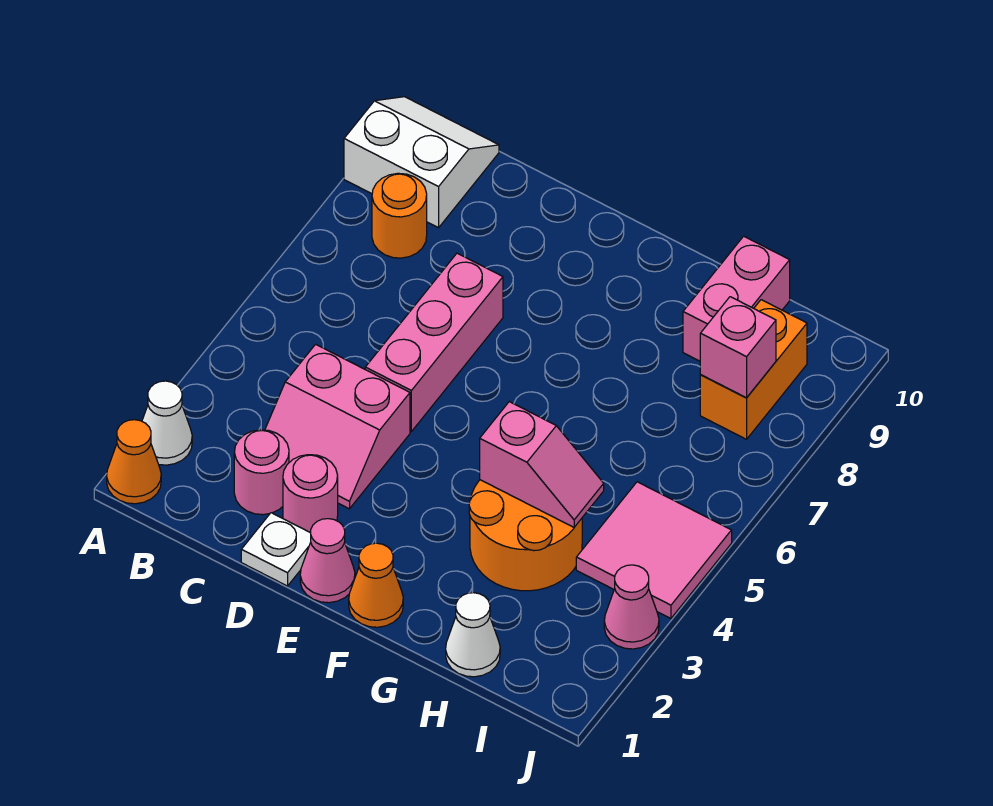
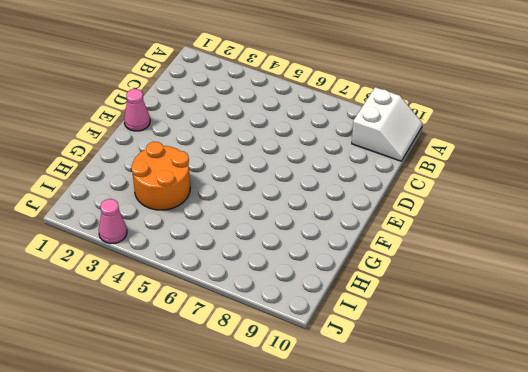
none -> orange 1x1 cone [107,420,161,504]
none -> white 1x1 cone [142,381,192,465]
none -> orange 1x1 round brick [372,173,427,258]

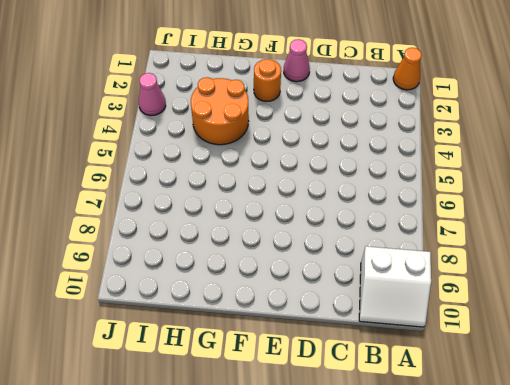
orange 1x1 round brick [254,59,281,101] -> orange 1x1 round brick moved to [372,173,427,258]
none -> white 1x1 cone [142,381,192,465]
none -> pink 1x1 round brick [234,430,289,515]
none -> pink 2x2 slope [265,344,410,509]

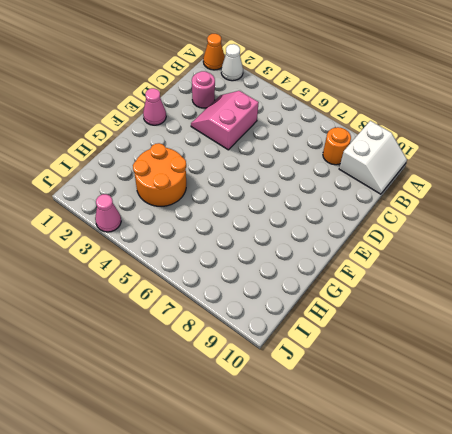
none -> white 1x1 plate [241,513,311,586]
none -> pink 1x1 round brick [283,455,338,533]
none -> pink 1x3 brick [365,253,503,431]

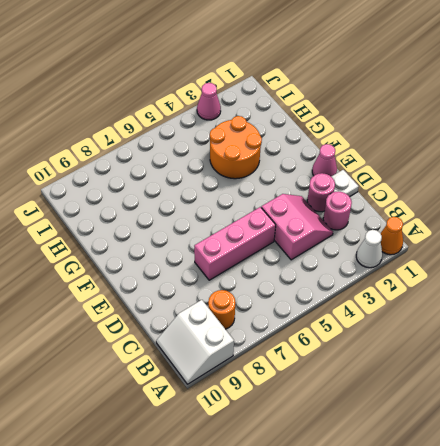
none -> orange 1x1 cone [349,543,403,627]
none -> white 1x1 cone [446,593,500,677]
none -> pink 1x2 brick [683,236,790,361]

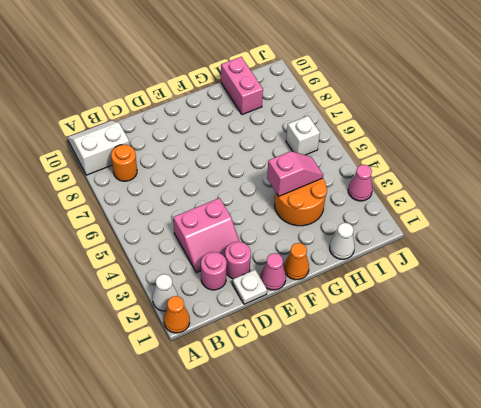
white 1x1 brick [286,116,320,155] -> none
none -> pink 1x3 brick [365,253,503,431]
none -> pink 2x2 tile [576,482,732,618]
none -> orange 1x2 brick [700,300,807,439]

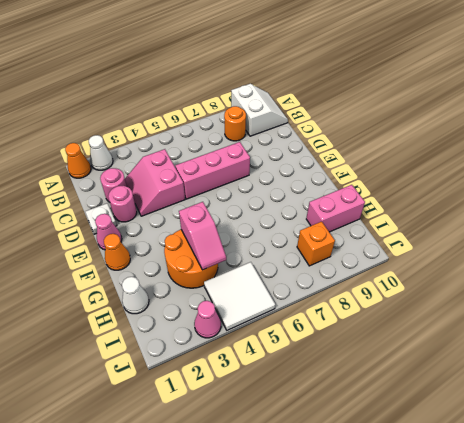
white 2x2 tile [204,262,275,330] -> pink 2x2 tile [576,482,732,618]
orange 1x1 brick [297,222,335,266] -> orange 1x2 brick [700,300,807,439]
none -> pink 1x1 brick [700,297,776,398]

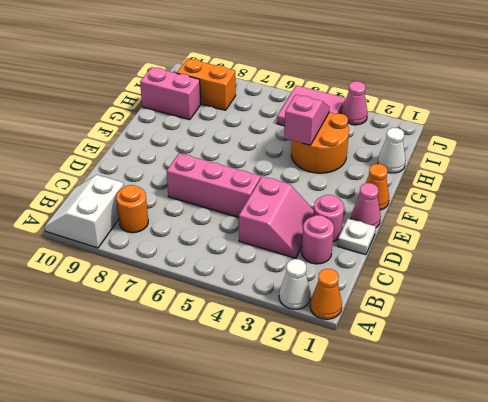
none -> pink 1x1 brick [700,297,776,398]

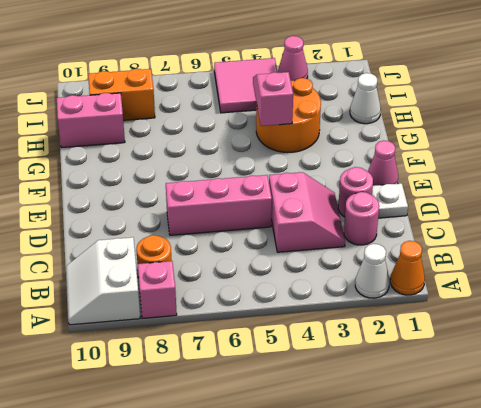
pink 1x1 brick [138,261,177,318] -> pink 1x1 brick moved to [700,297,776,398]
none -> orange 1x1 cone [349,543,403,627]

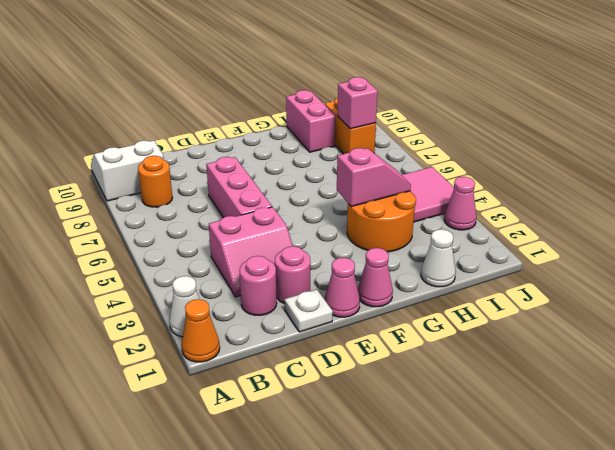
pink 1x1 cone [358,248,393,307] -> orange 1x1 cone [349,543,403,627]

